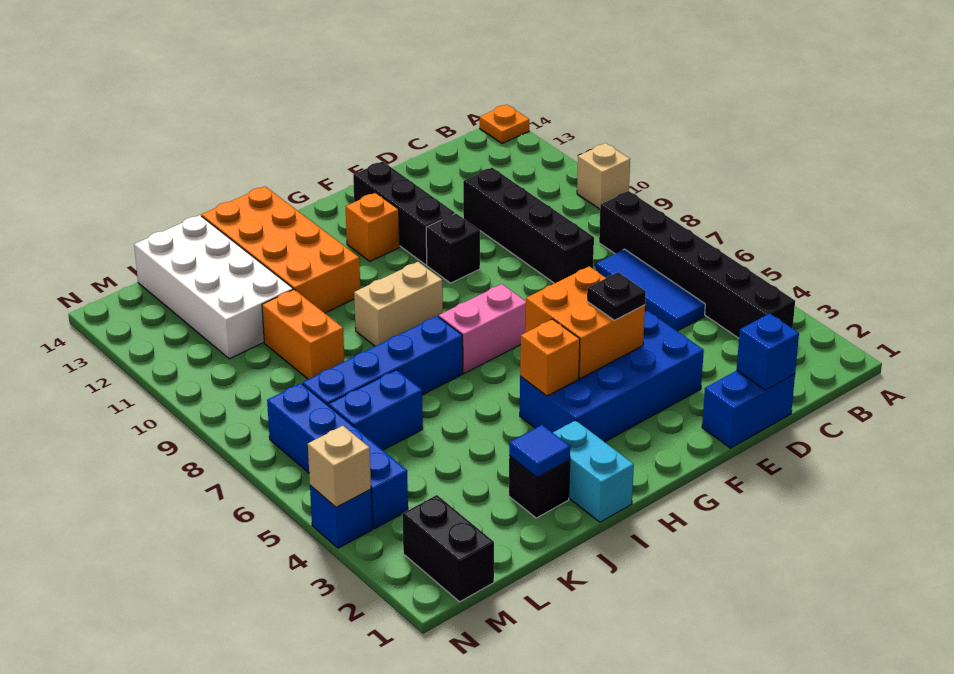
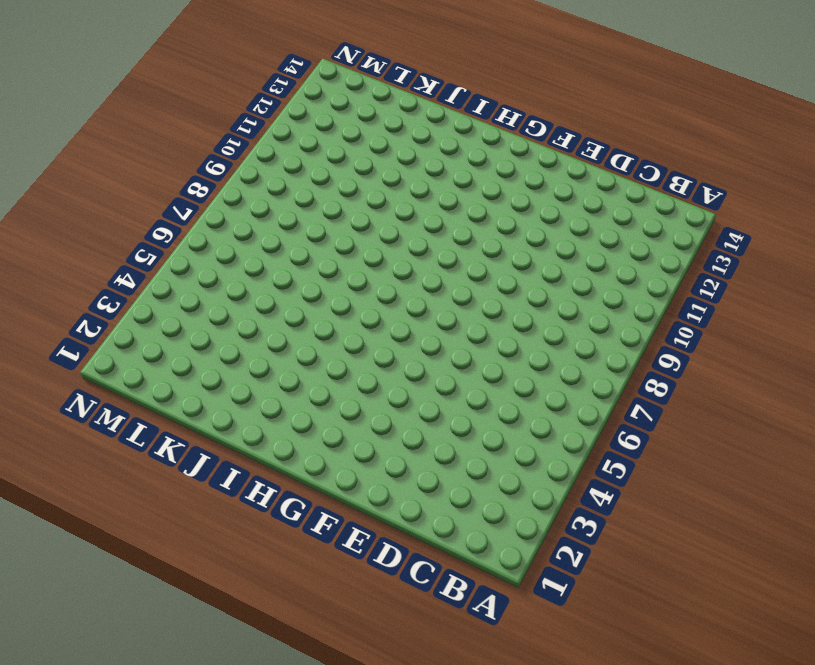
none -> tan 1x1 brick [577,143,630,209]
none -> orange 1x1 plate [480,105,529,143]
none -> black 1x6 brick [599,191,795,338]

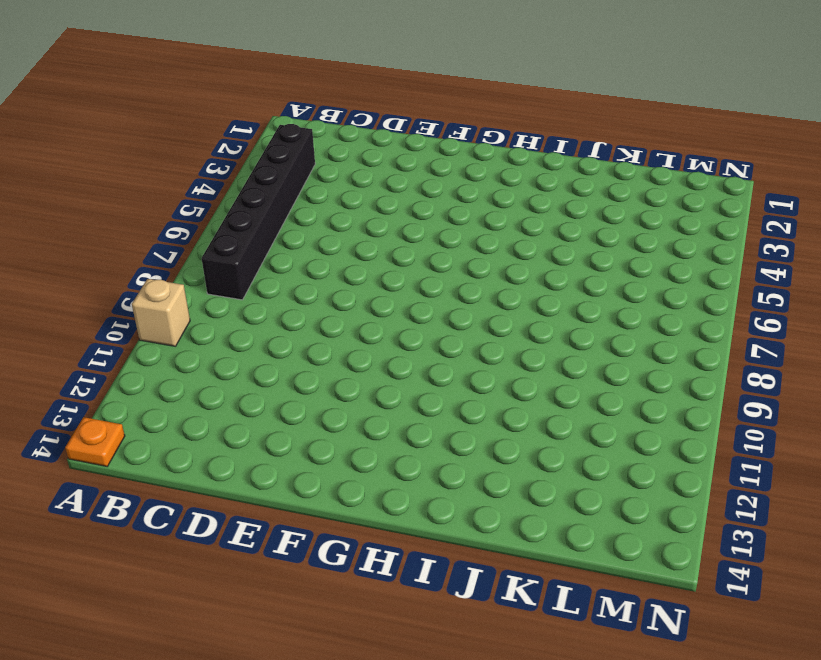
none -> blue 1x3 tile [596,249,705,331]
none -> blue 1x2 brick [702,371,795,448]
none -> black 1x4 brick [463,168,594,283]

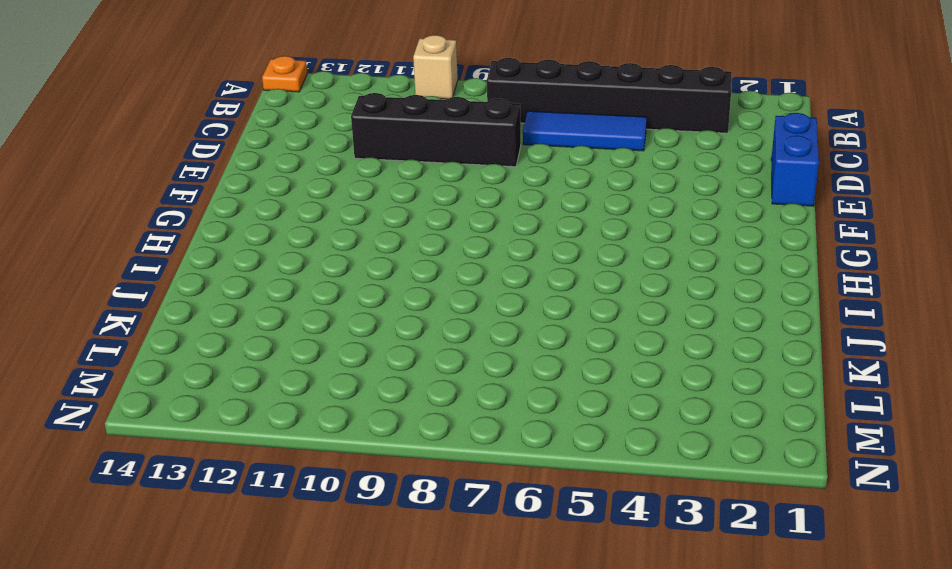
none -> blue 2x4 brick [520,311,704,442]
none -> black 1x1 brick [426,214,480,283]
none -> black 1x3 brick [353,161,455,265]

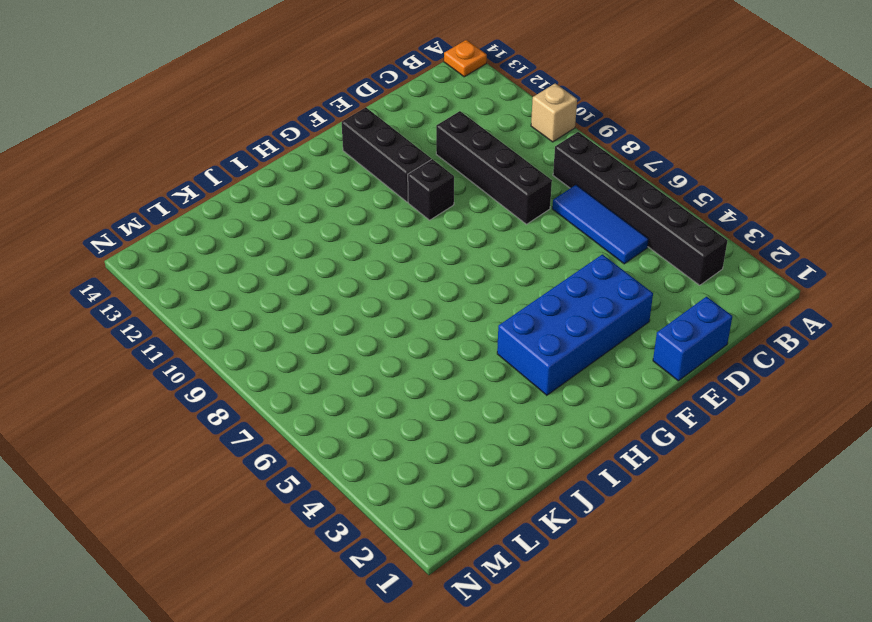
none -> pink 1x2 brick [439,284,526,373]
none -> orange 1x1 brick [345,193,400,261]
none -> tan 1x2 brick [354,262,443,346]

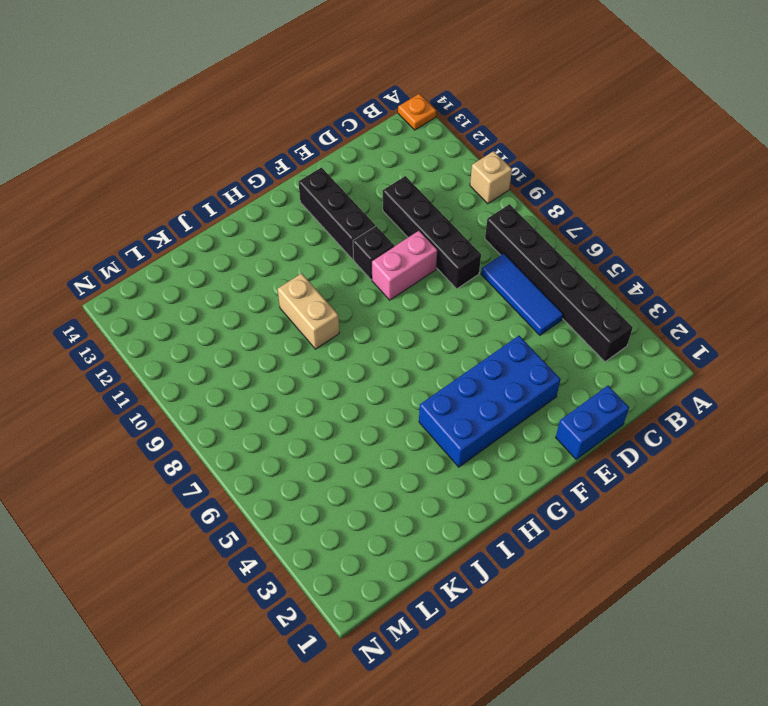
pink 1x2 brick [372,231,438,300] -> pink 1x2 brick moved to [439,284,526,373]
tan 1x2 brick [278,273,339,349] -> tan 1x2 brick turned to [354,262,443,346]
none -> orange 1x1 brick [345,193,400,261]
none -> cyan 1x2 brick [553,420,634,522]
none -> blue 1x4 brick [303,316,463,406]

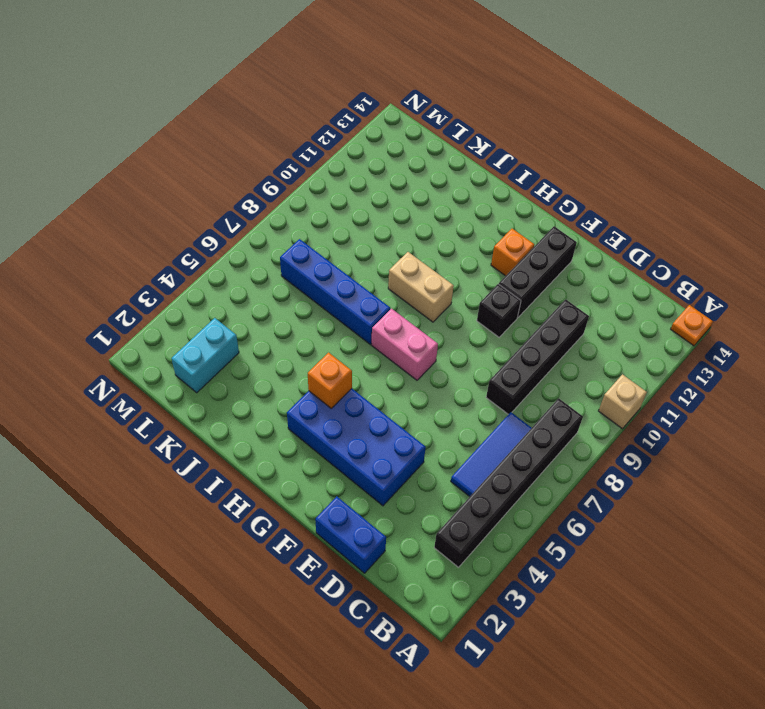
cyan 1x2 brick [172,318,239,393] -> cyan 1x2 brick moved to [553,420,634,522]
none -> orange 2x4 brick [201,186,360,313]
none -> black 1x1 brick [509,456,570,518]
none -> blue 1x2 brick [329,370,423,450]

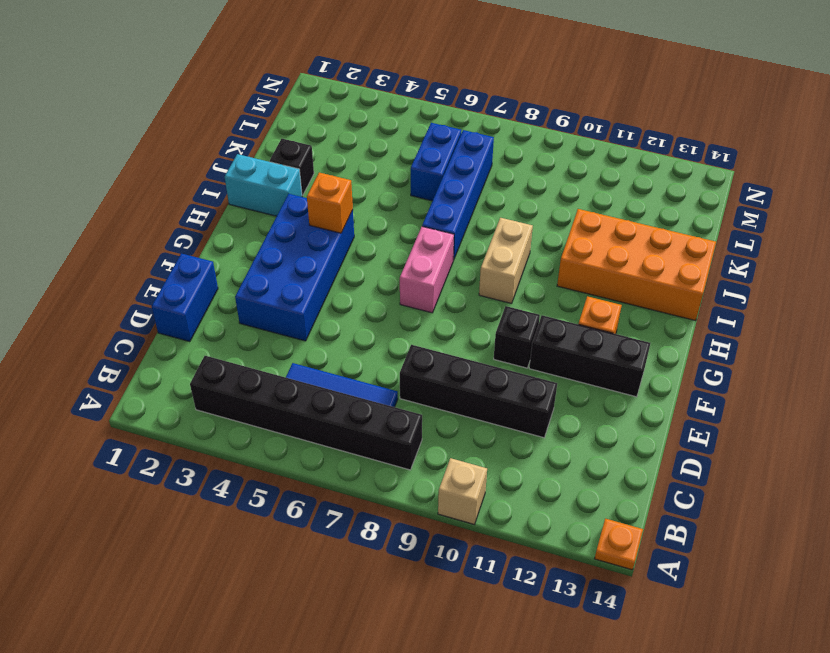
none -> orange 1x2 brick [262,289,344,379]
none -> white 2x4 brick [134,215,293,359]
none -> black 1x2 brick [402,495,494,602]

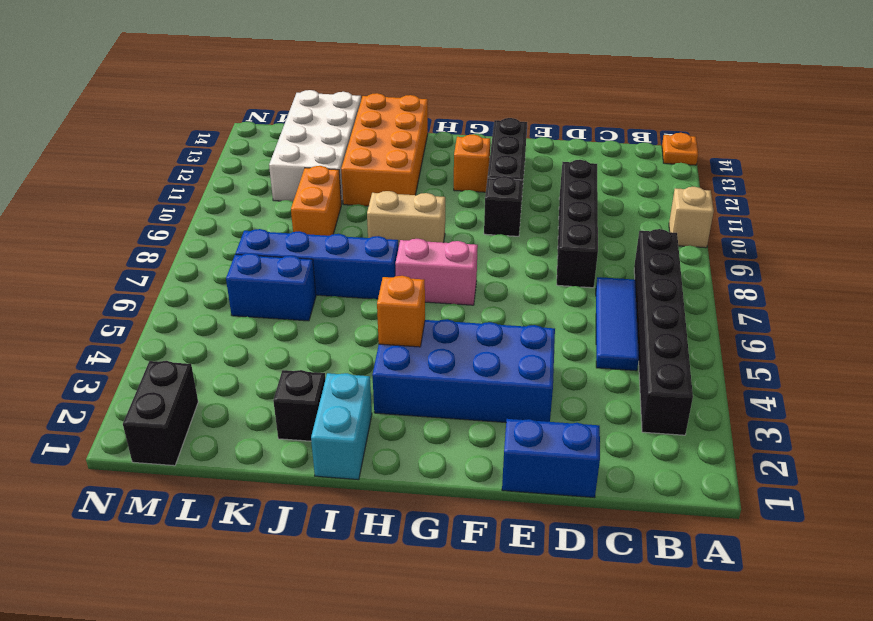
none -> blue 1x4 brick [267,383,408,529]
none -> blue 1x1 brick [310,485,372,548]
none -> blue 1x1 brick [737,313,799,390]

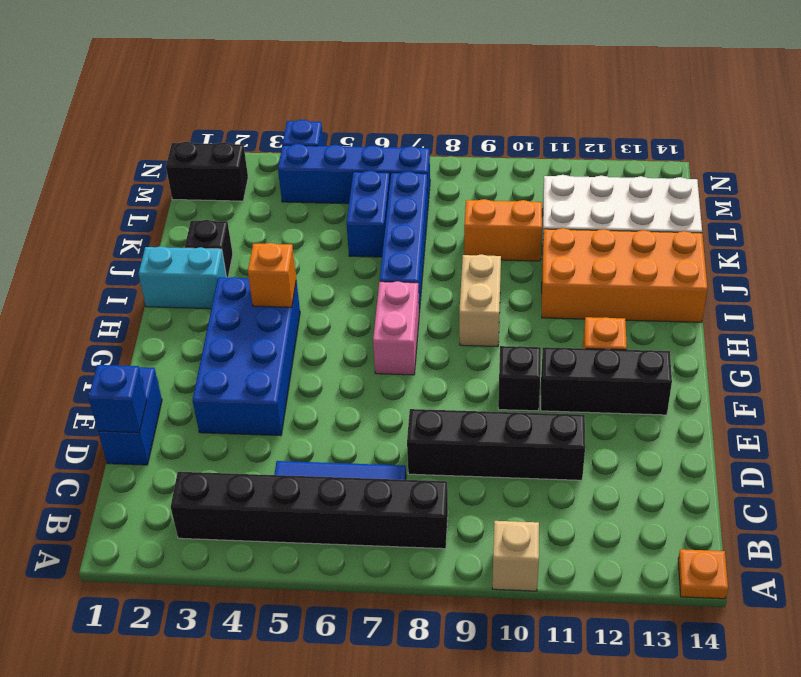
none -> orange 2x2 brick [525,266,645,379]
none -> blue 1x1 tile [509,425,570,477]
none -> tan 1x1 brick [308,426,371,507]

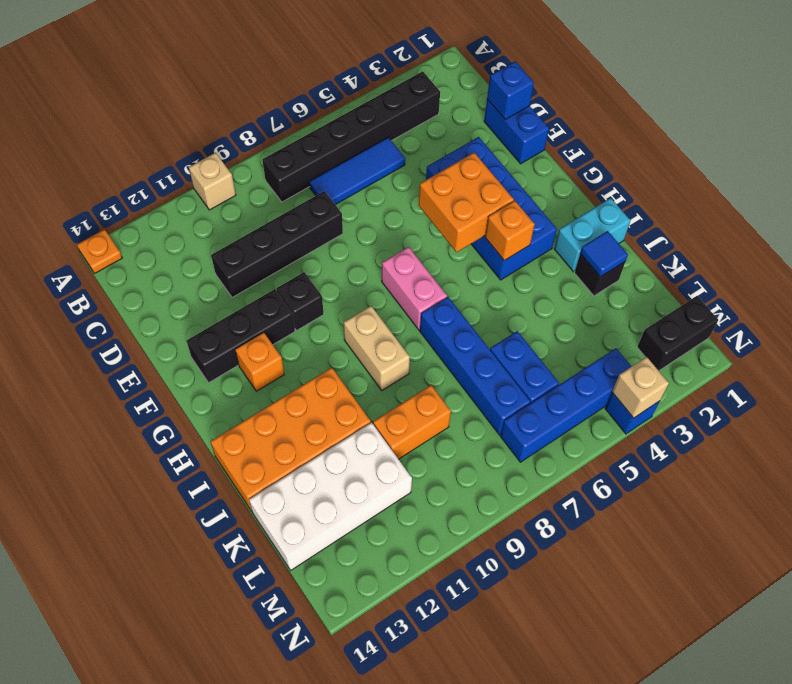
none -> black 1x1 plate [587,272,646,320]

